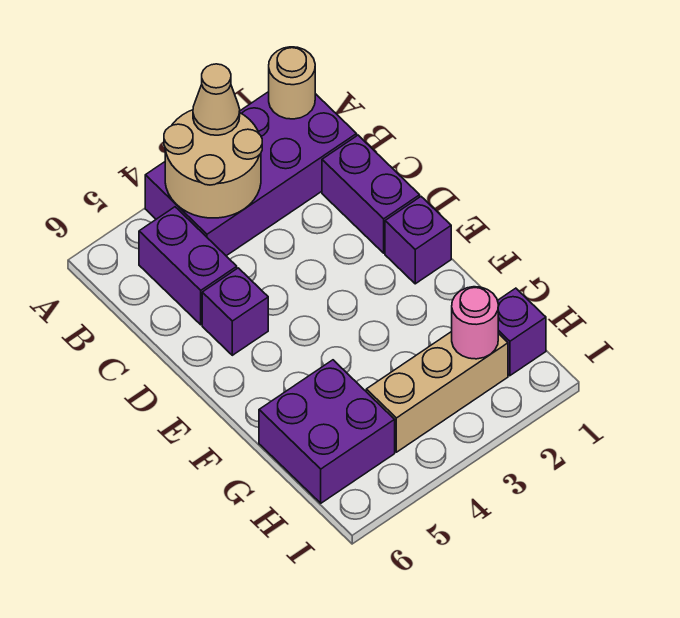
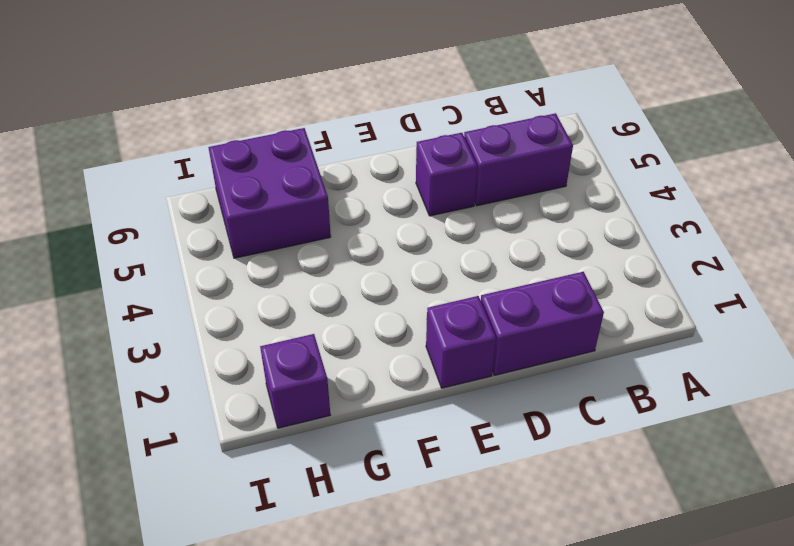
none -> purple 2x4 brick [145,92,357,256]
none -> tan 1x3 brick [366,332,508,452]
none -> tan 1x1 round brick [269,47,315,119]

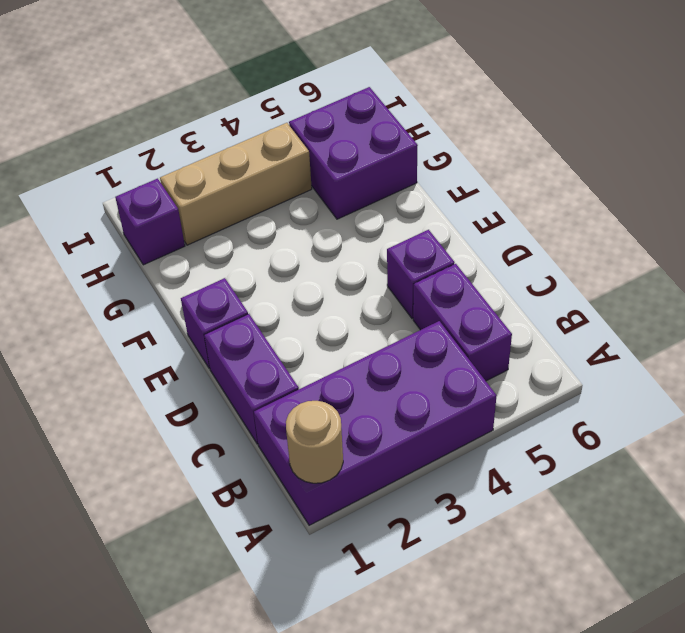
none -> tan 2x2 round brick [164,110,262,218]
none -> pink 1x1 round brick [452,287,498,359]
none -> tan 1x1 cone [193,64,240,135]

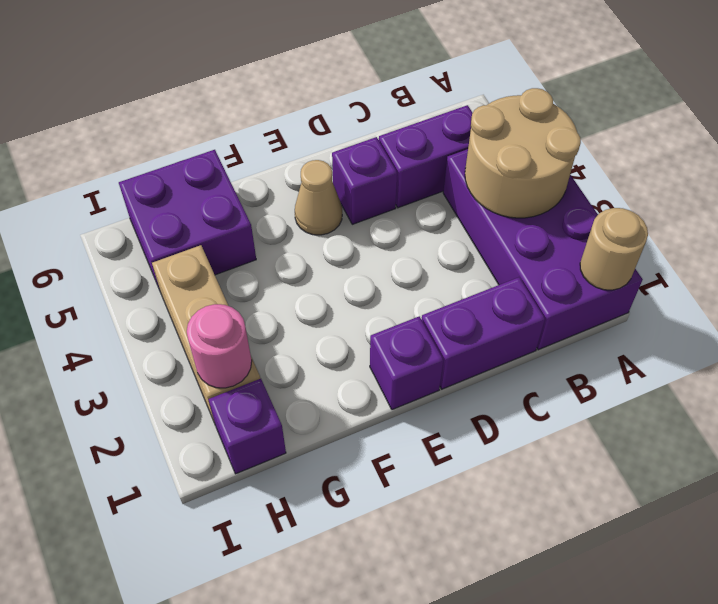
tan 1x1 cone [295,160,342,235] -> tan 1x1 cone moved to [193,64,240,135]

